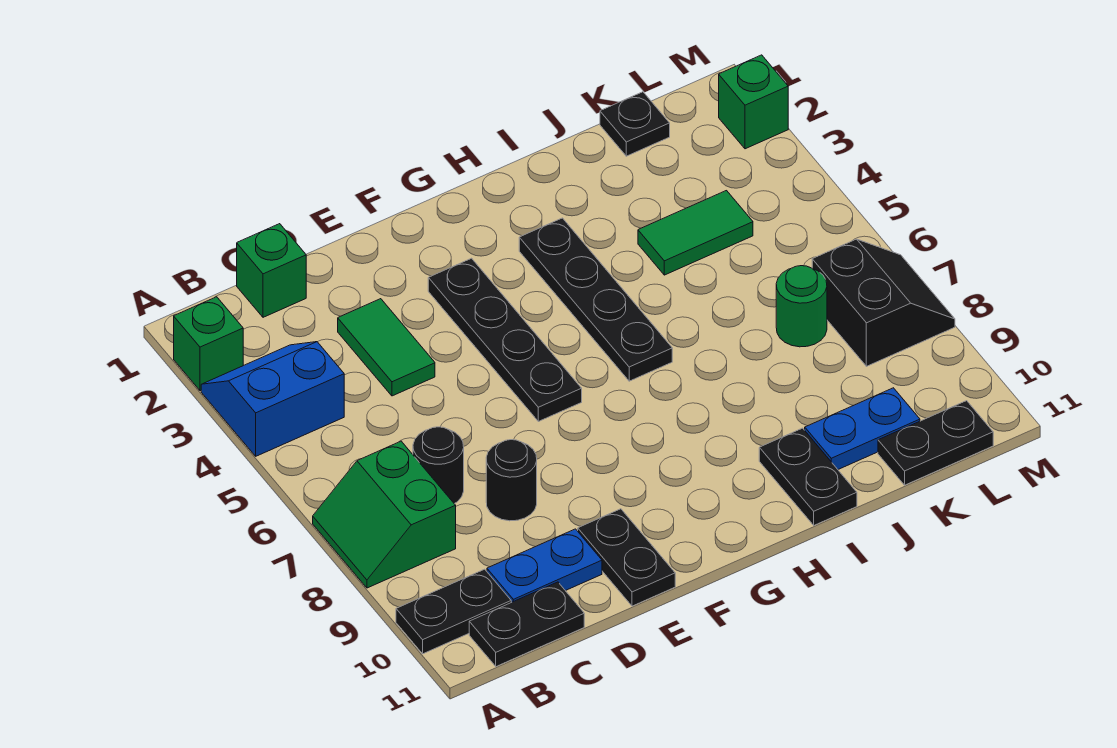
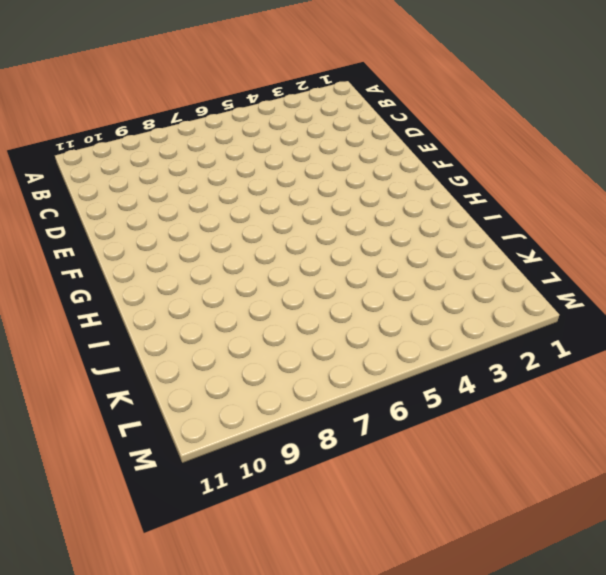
none -> green 1x1 brick [174,297,243,391]
none -> blue 2x2 slope [201,342,344,456]
none -> green 2x2 slope [313,441,456,588]

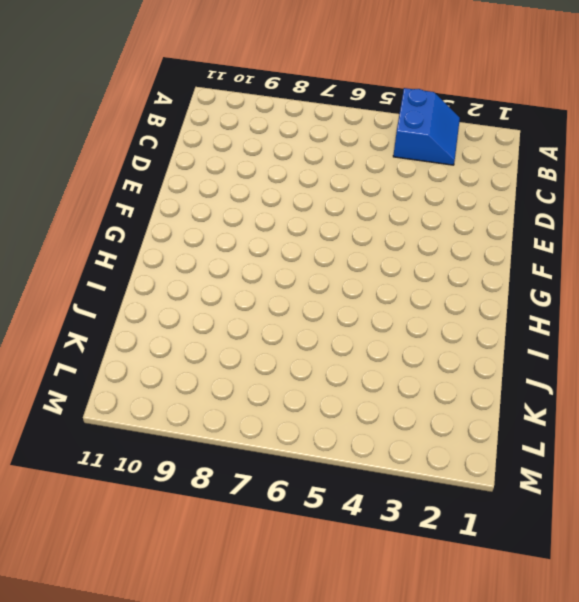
none -> green 1x1 brick [174,297,243,391]
none -> green 2x2 slope [313,441,456,588]
none -> black 1x2 plate [396,569,511,654]

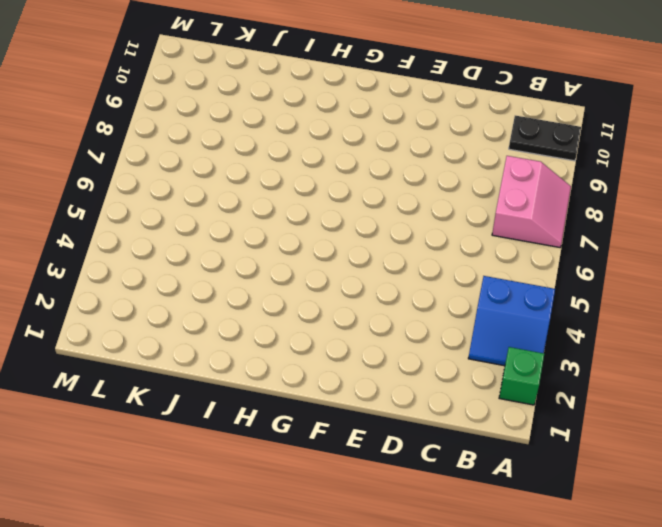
pink 2x2 slope [492,156,571,247] -> green 2x2 slope [313,441,456,588]
none -> black 1x2 plate [469,582,584,667]
none -> green 1x1 brick [237,224,306,317]
none -> black 1x1 round brick [413,427,464,504]

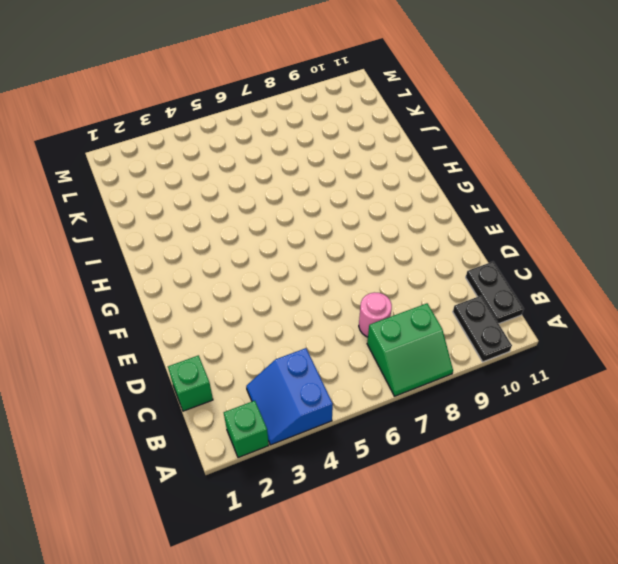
pink 1x1 round brick [359,292,392,337] -> black 1x1 round brick [413,427,464,504]
none -> blue 1x2 plate [487,529,602,602]
none -> green 1x2 tile [338,299,435,396]
none -> black 1x1 round brick [486,440,537,521]

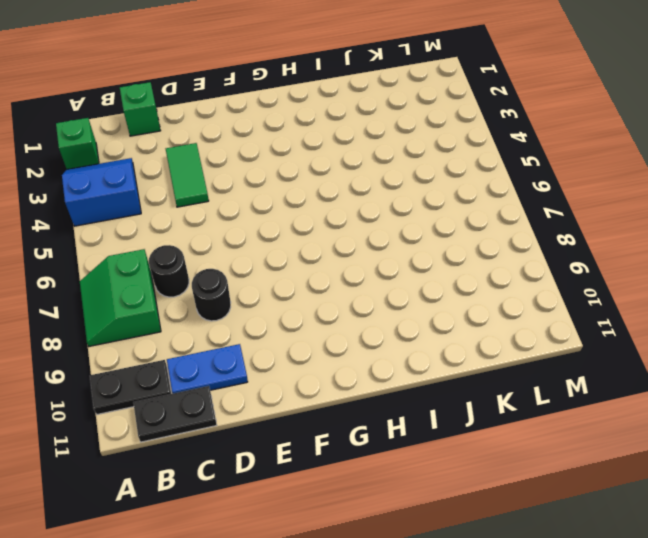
none -> black 1x2 plate [578,509,675,606]
none -> black 1x4 plate [428,258,582,421]
none -> black 1x4 plate [519,218,672,381]

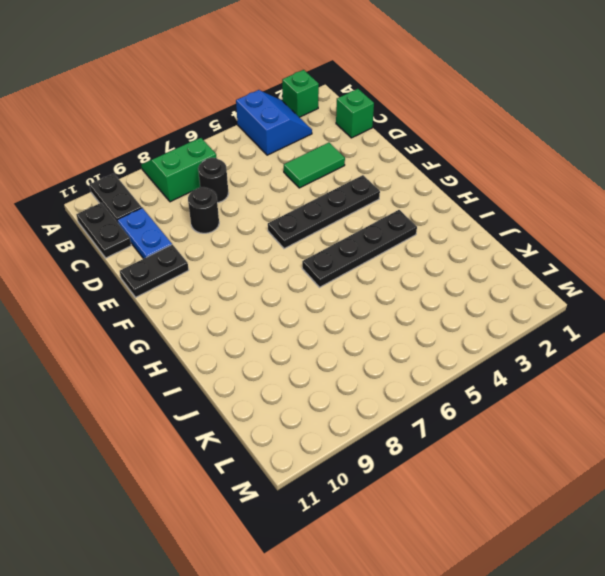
none -> black 1x2 plate [759,428,857,525]
none -> green 1x2 tile [638,191,753,275]
none -> blue 1x2 plate [805,388,920,469]

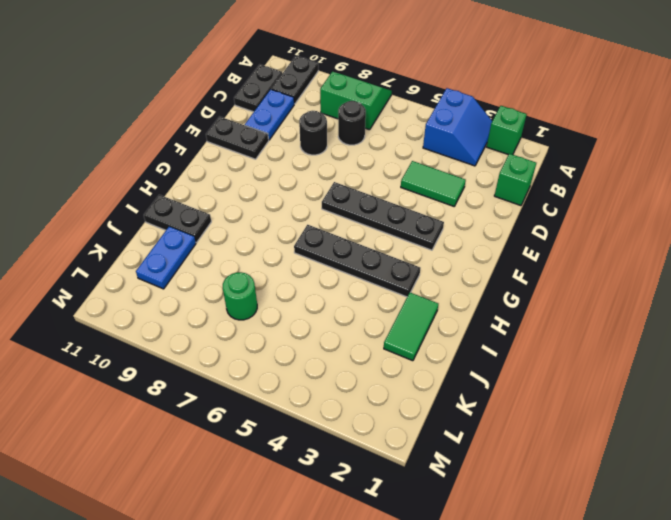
green 1x2 tile [384,292,438,361] -> green 1x2 tile moved to [638,191,753,275]
none -> black 1x1 plate [600,92,670,156]
none -> black 1x2 plate [878,401,993,485]
none -> black 2x2 slope [812,239,955,366]

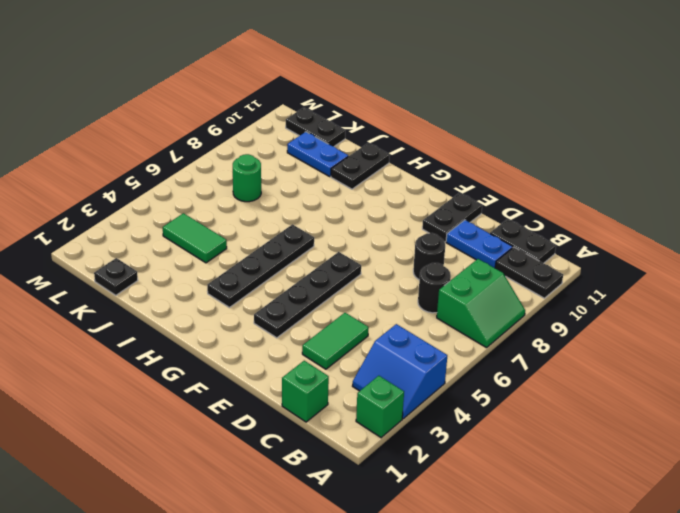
none -> black 2x2 slope [812,239,955,366]
none -> green 1x1 brick [719,55,788,149]

